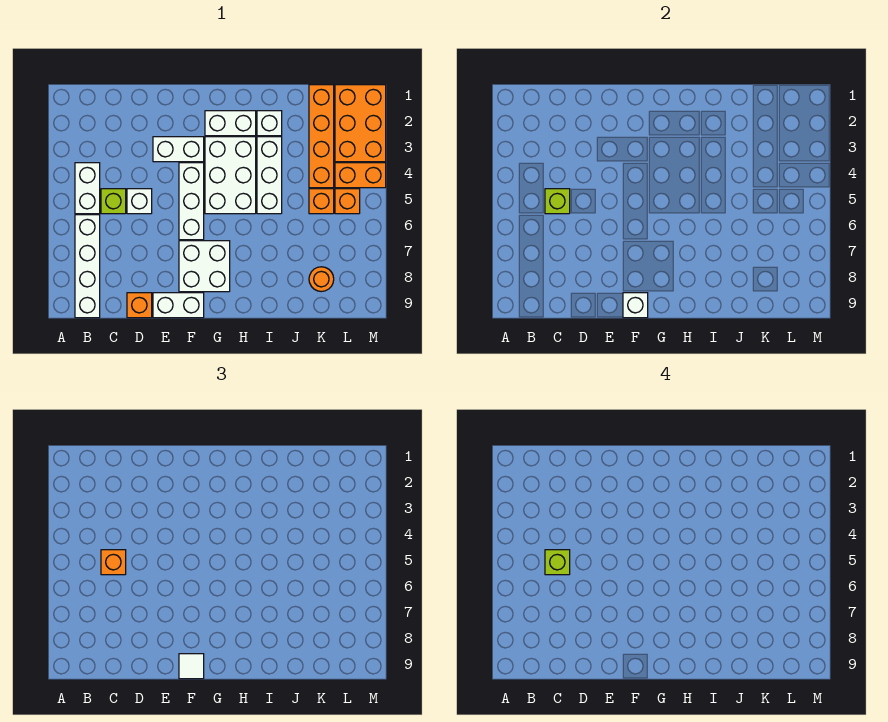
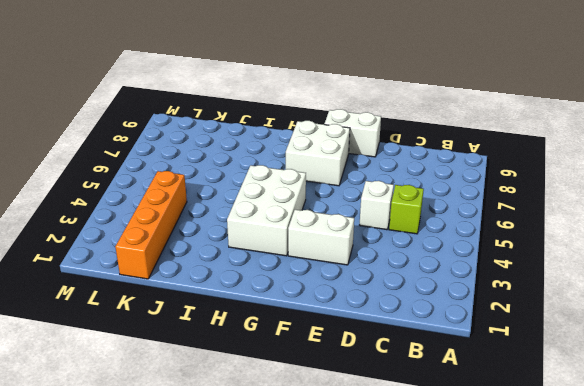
none -> white 1x2 brick [75,163,100,214]
none -> white 1x4 brick [75,215,100,318]
none -> orange 1x1 brick [127,293,152,318]

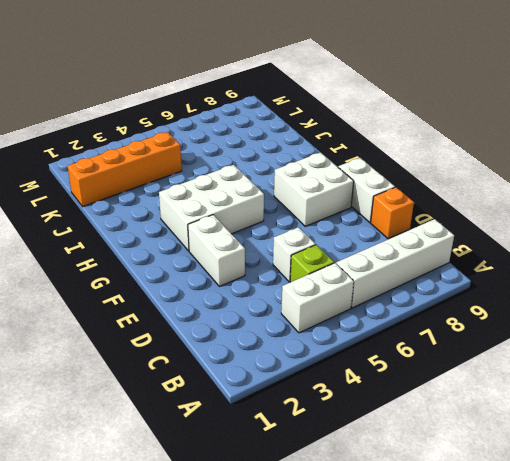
none -> white 1x3 brick [179,163,204,240]
none -> white 1x2 brick [205,111,256,136]
none -> white 1x1 brick [257,111,282,136]

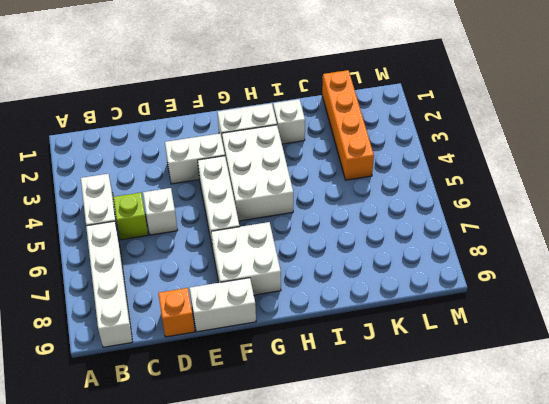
none -> white 1x3 brick [257,137,282,214]
none -> orange 1x1 brick [309,189,334,214]
none -> orange 1x1 round brick [309,267,334,292]

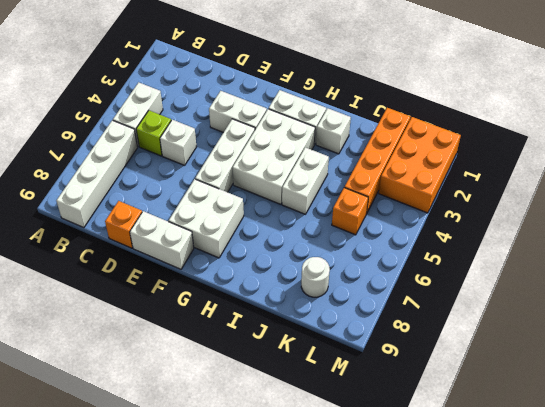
white 1x2 brick [282,147,329,214] -> white 1x3 brick [257,137,282,214]
white 1x1 round brick [301,257,330,297] -> orange 1x1 round brick [309,267,334,292]
none -> orange 1x2 brick [335,163,386,188]
none -> orange 1x1 brick [335,189,360,214]
none -> lime 1x1 brick [545,189,570,214]

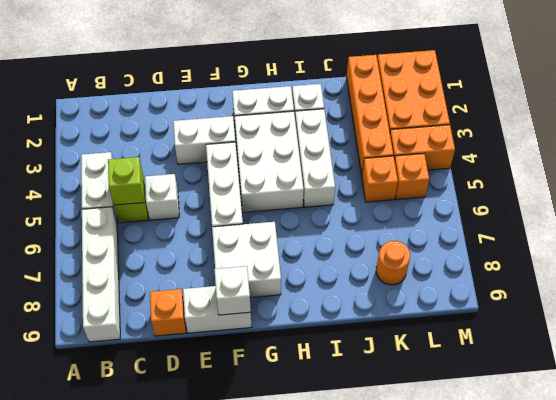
none -> orange 1x1 brick [101,550,126,575]
none -> white 1x1 tile [179,654,204,679]
none -> lime 1x1 brick [545,550,570,575]

